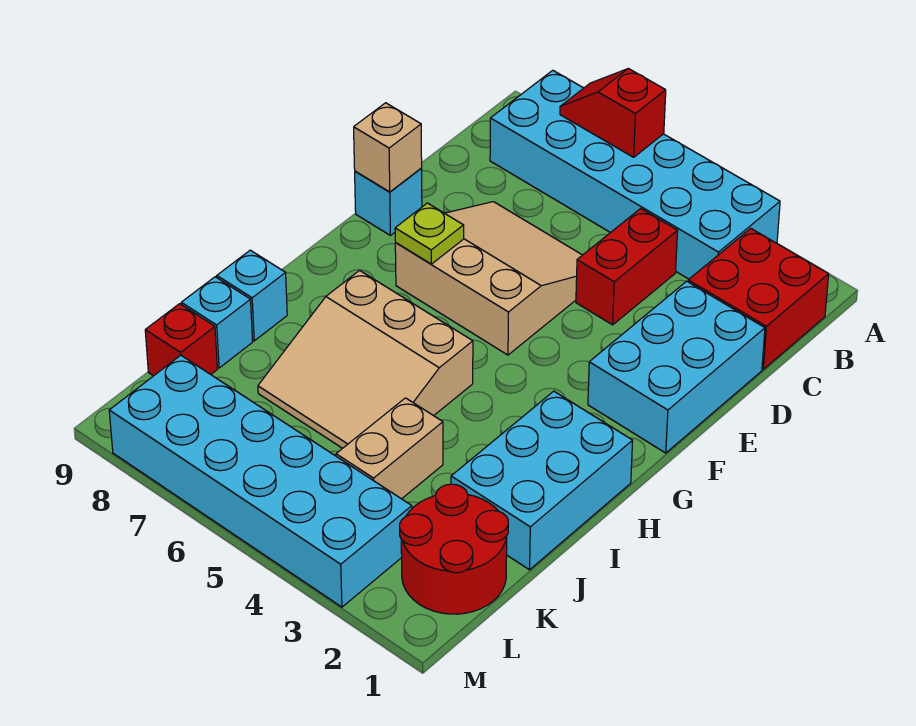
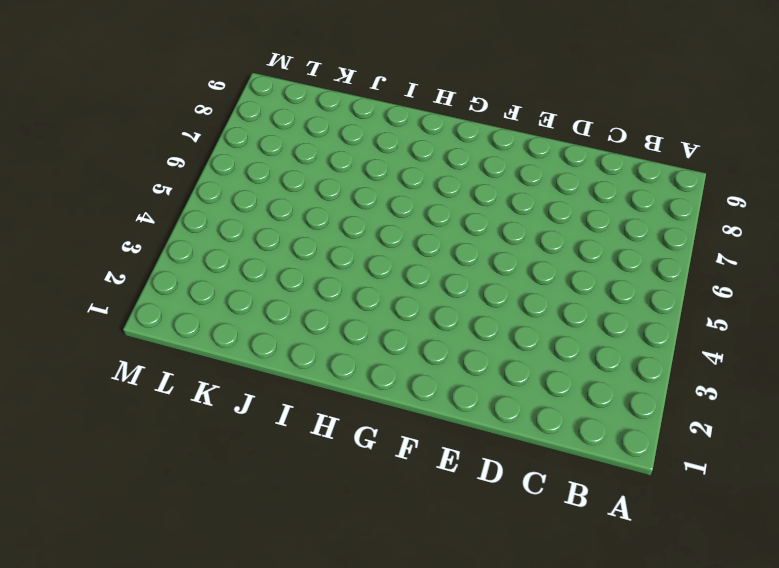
none -> cyan 2x6 brick [490,70,780,279]
none -> red 2x2 brick [688,228,829,369]
none -> red 1x2 brick [576,209,678,325]

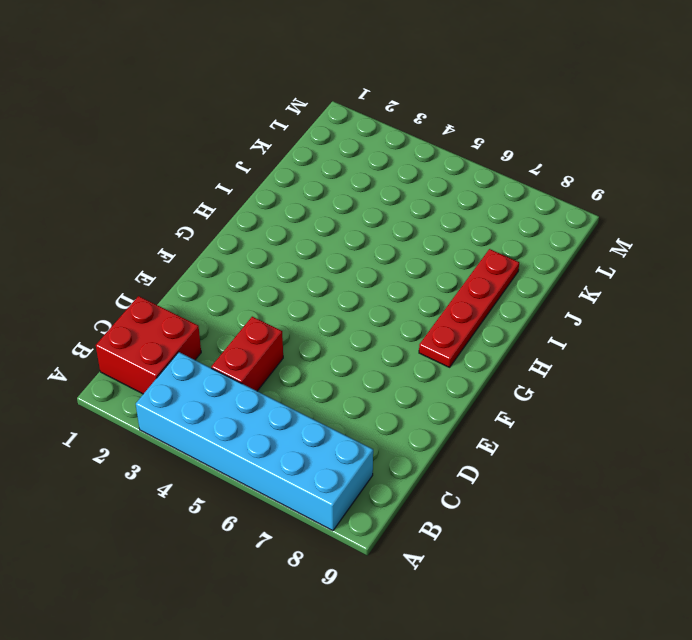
red 1x4 plate [419,249,519,367] -> none
none -> cyan 2x3 brick [588,281,765,453]
none -> tan 3x3 slope [395,202,582,355]
none -> cyan 1x1 brick [355,169,422,235]

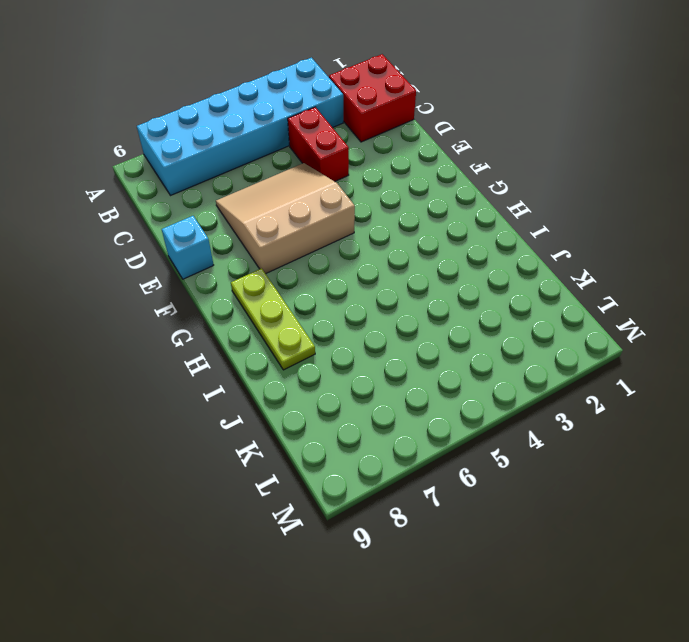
lime 1x3 plate [231,268,315,370] -> none
none -> cyan 2x3 brick [588,281,765,453]
none -> cyan 2x3 brick [451,391,633,570]
none -> tan 3x3 slope [258,271,473,448]

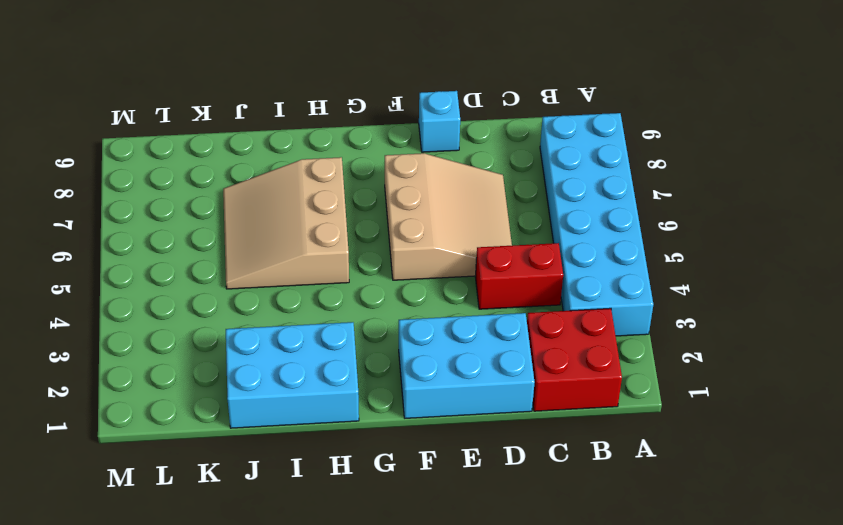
none -> cyan 1x1 brick [217,250,287,341]
none -> tan 1x2 brick [336,398,443,499]
none -> cyan 1x1 brick [181,277,253,368]

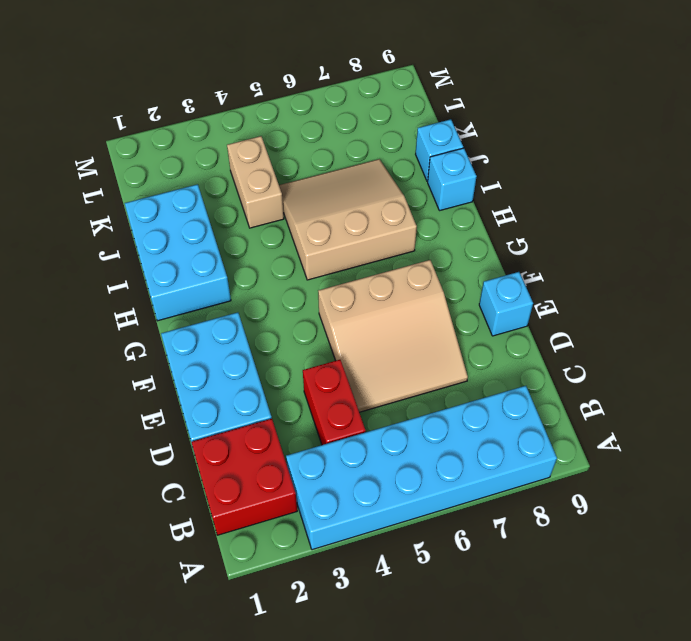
none -> red 2x2 round brick [400,484,508,614]
none -> red 1x1 brick [145,304,217,376]
none -> cyan 2x6 brick [109,355,412,607]

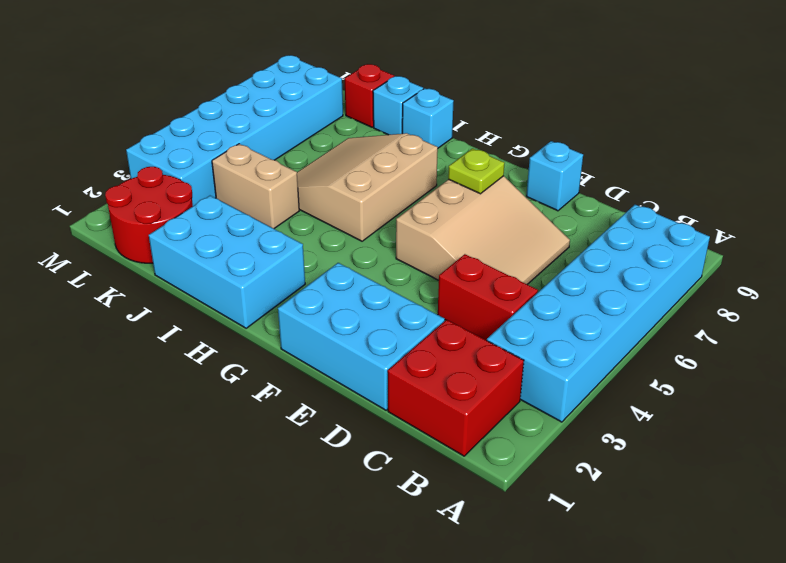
none -> red 1x2 slope [560,68,666,157]
none -> tan 1x1 brick [354,103,422,192]

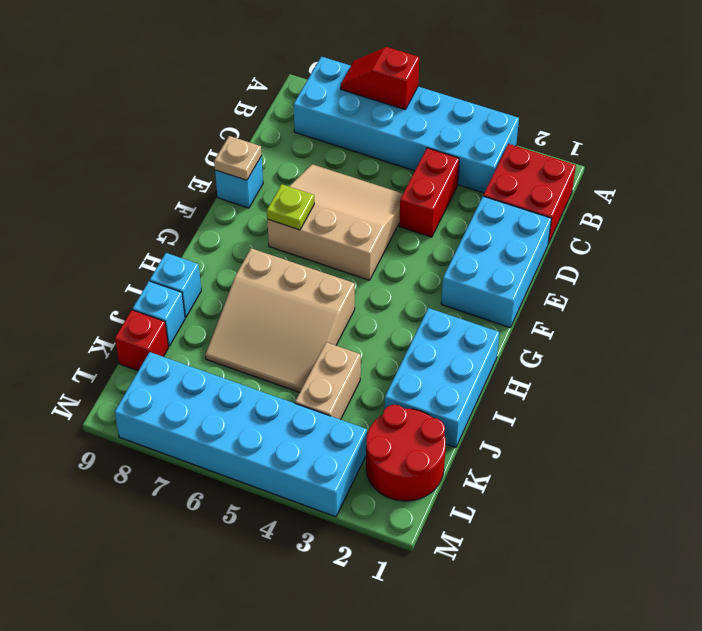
tan 1x1 plate [214,136,262,180] -> tan 1x1 brick [354,103,422,192]

